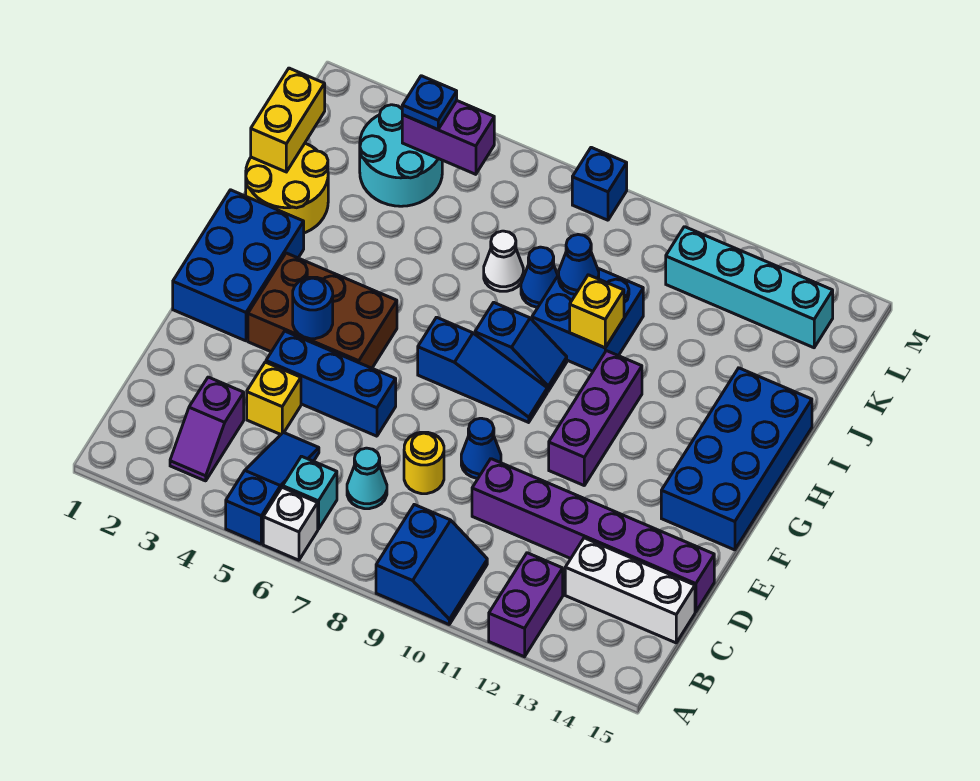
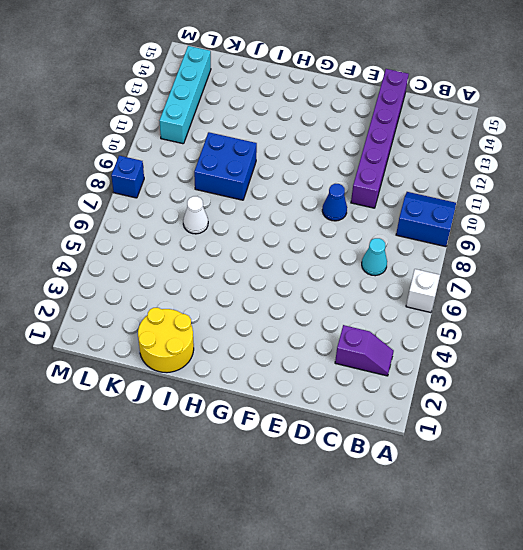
none -> blue 1x3 slope [226,432,319,544]
none -> purple 1x2 brick [489,553,563,657]
none -> cyan 1x1 brick [283,456,337,529]
none -> white 1x3 brick [565,538,695,643]

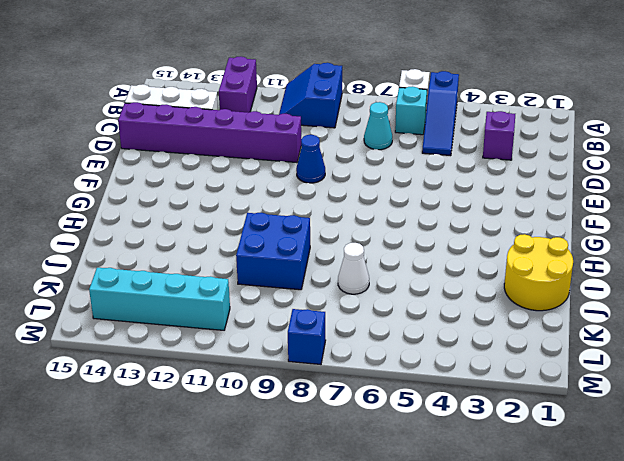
none -> yellow 1x1 brick [247,362,301,434]
none -> yellow 1x1 round brick [404,432,444,494]
none -> blue 1x3 brick [266,331,396,436]
none -> blue 2x3 brick [173,190,304,341]

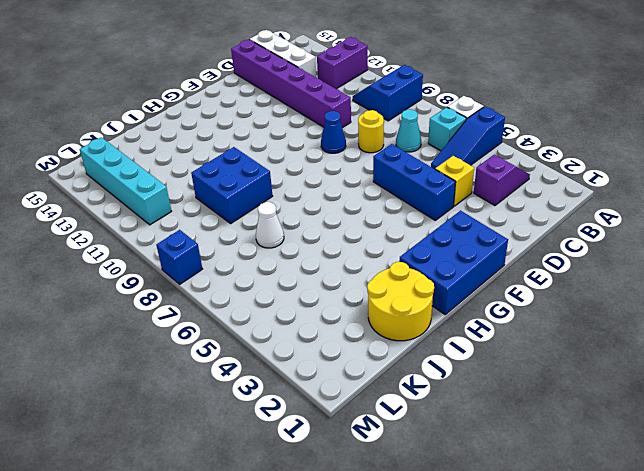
none -> brown 2x3 brick [248,253,397,368]
none -> purple 1x3 brick [549,351,642,485]
none -> blue 2x4 brick [661,368,812,550]
none -> blue 1x3 slope [418,317,547,422]

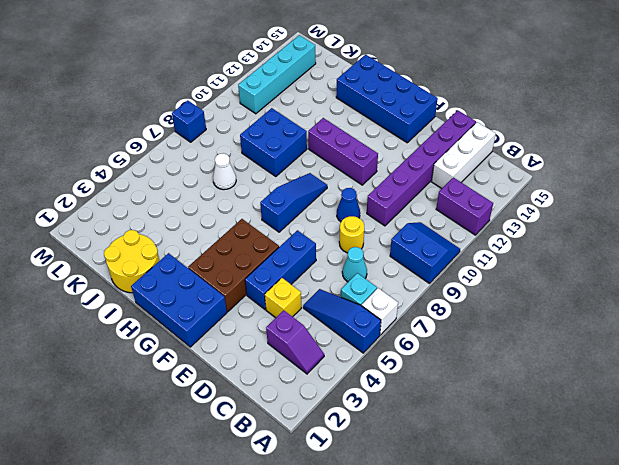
none -> blue 1x2 slope [475,302,567,391]
none -> blue 1x1 cone [521,247,558,307]
none -> cyan 2x2 round brick [360,105,442,206]
none -> blue 1x1 round brick [293,277,333,339]

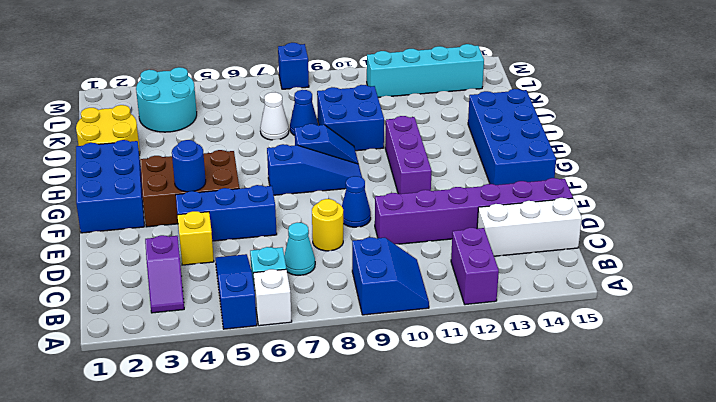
none -> yellow 1x1 brick [570,275,624,348]
none -> yellow 1x2 brick [251,68,325,172]
none -> blue 1x1 cone [559,234,599,295]
none -> purple 1x2 brick [402,101,494,174]

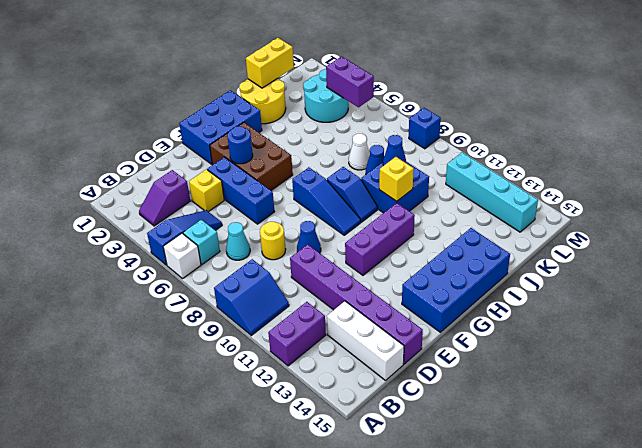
none -> blue 1x1 plate [402,76,457,130]

